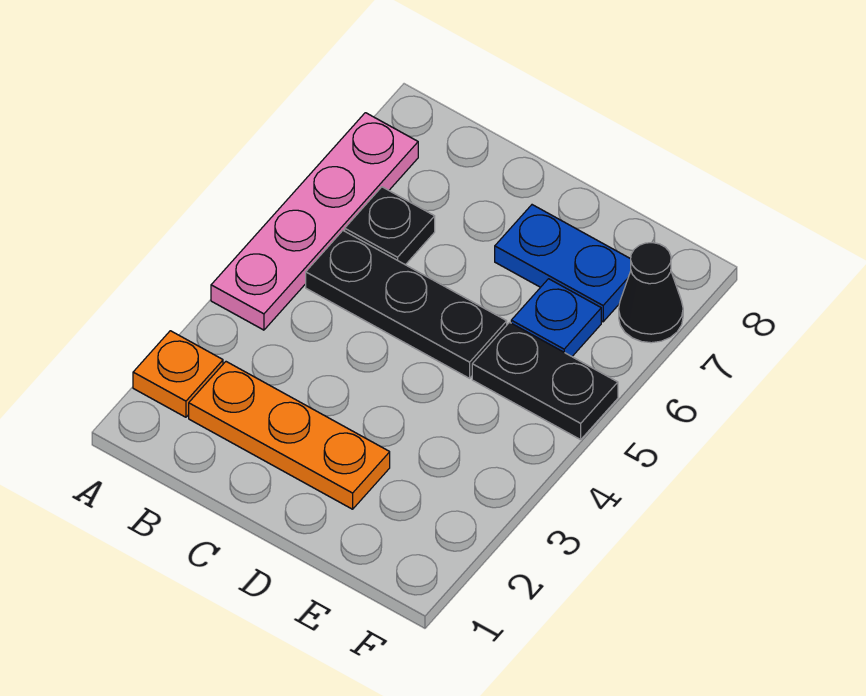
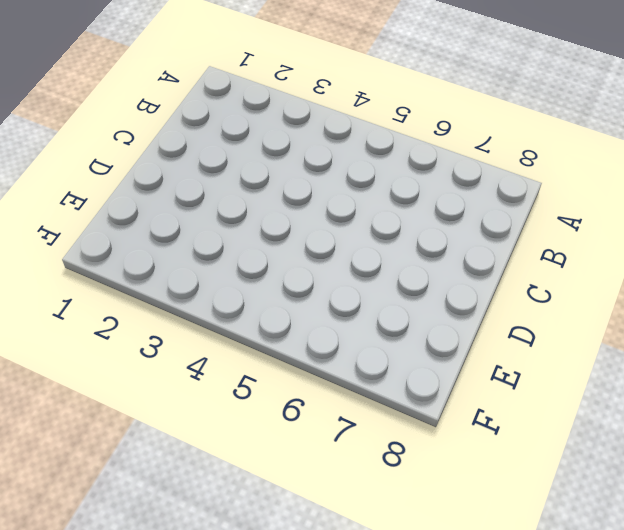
none -> orange 1x1 plate [133,331,223,417]
none -> pink 1x4 plate [211,113,418,330]

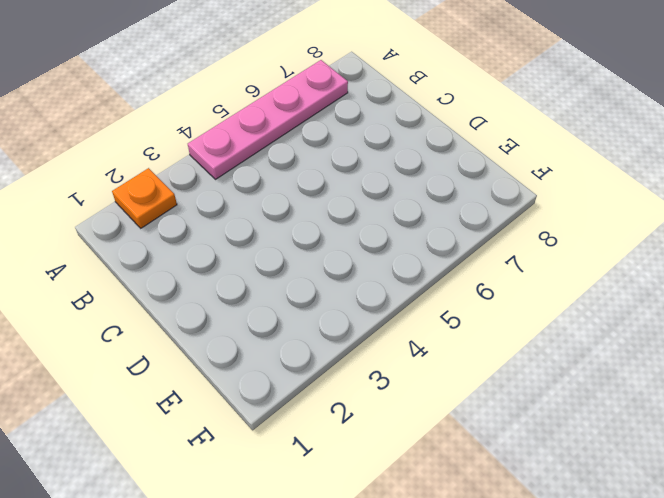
none -> orange 1x3 plate [189,362,390,509]
none -> black 1x3 plate [306,231,507,378]

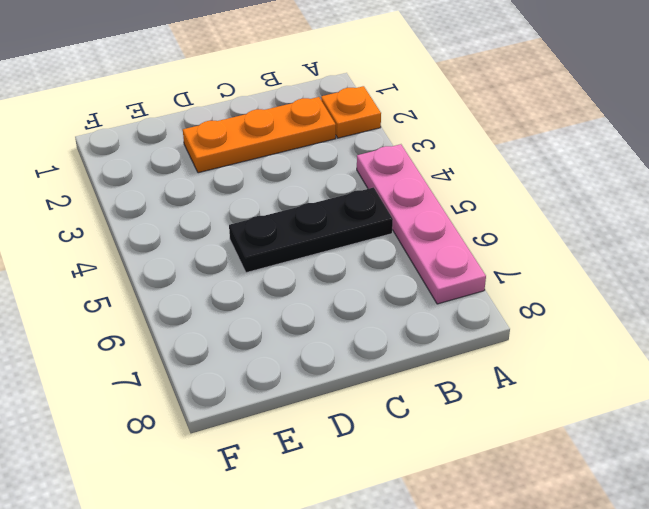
none -> black 1x1 plate [345,187,435,265]
none -> blue 1x2 plate [495,205,631,322]

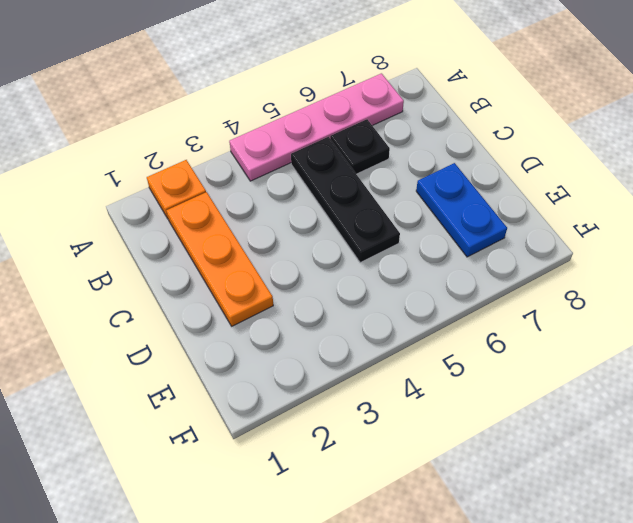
none -> black 1x2 plate [472,322,618,440]
none -> blue 1x1 plate [511,279,601,356]

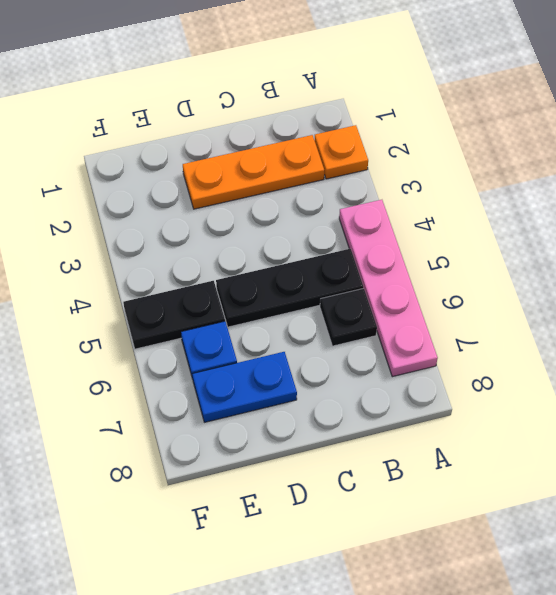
none -> black 1x1 cone [619,243,683,343]

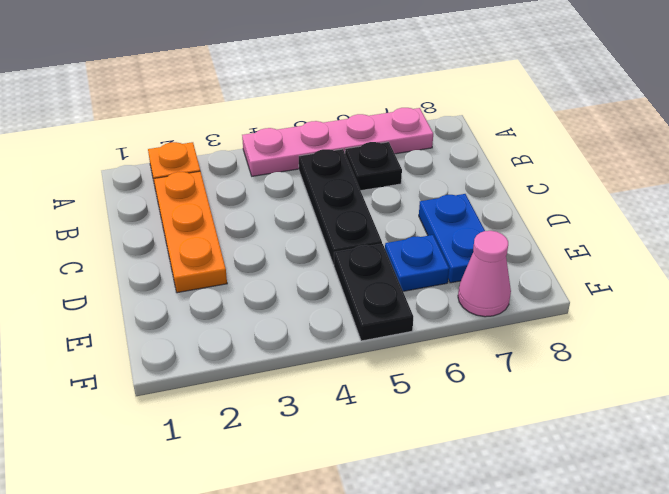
pink 1x1 cone [458,231,511,317] -> black 1x1 cone [619,243,683,343]

